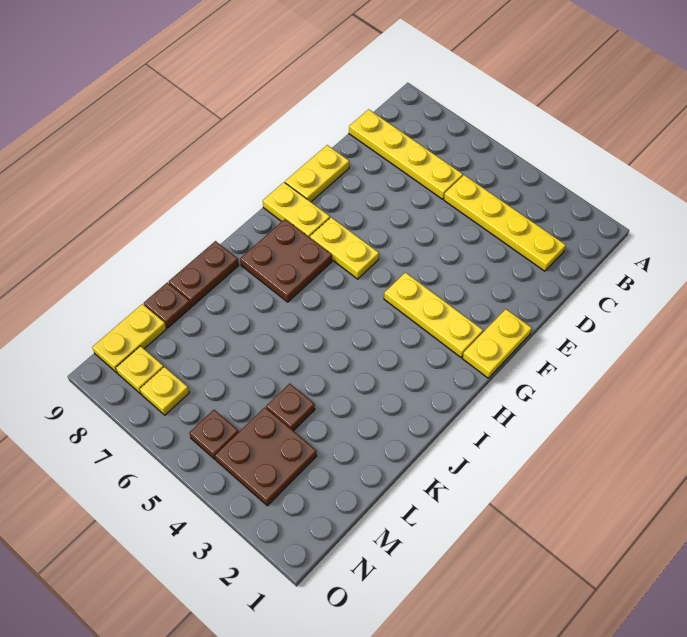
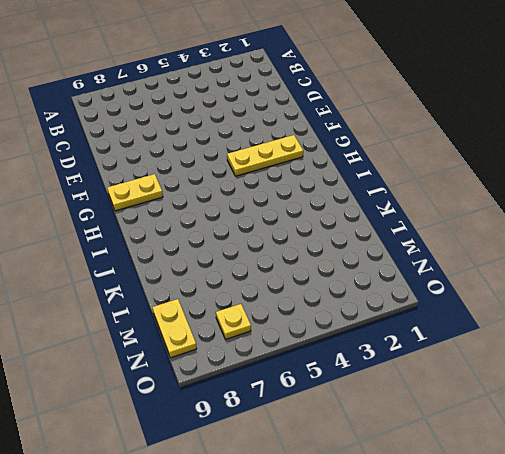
none -> yellow 1x4 plate [444,175,566,271]
none -> yellow 1x4 plate [349,109,463,199]
none -> yellow 1x2 plate [285,145,349,202]

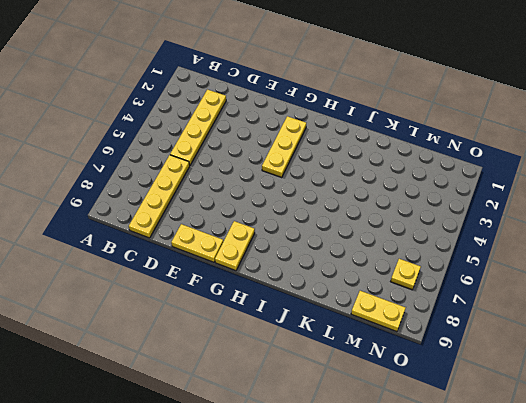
none -> yellow 1x2 plate [462,309,532,378]
none -> yellow 1x2 plate [310,217,379,279]
none -> brown 2x2 plate [240,219,332,302]

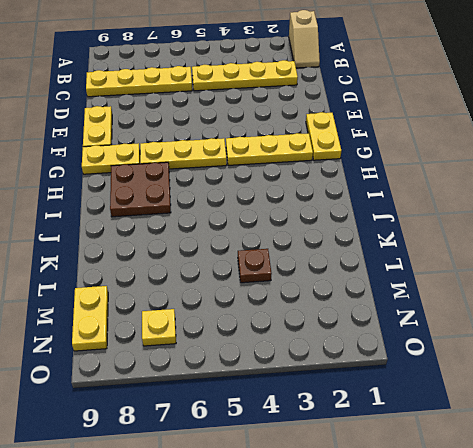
tan 1x2 slope [289,10,320,68] -> none
yellow 1x3 plate [140,138,227,169] -> yellow 1x2 plate [310,217,379,279]
none -> brown 1x2 plate [169,241,239,306]
none -> brown 1x1 plate [144,283,191,328]
none -> brown 2x2 plate [215,407,317,506]

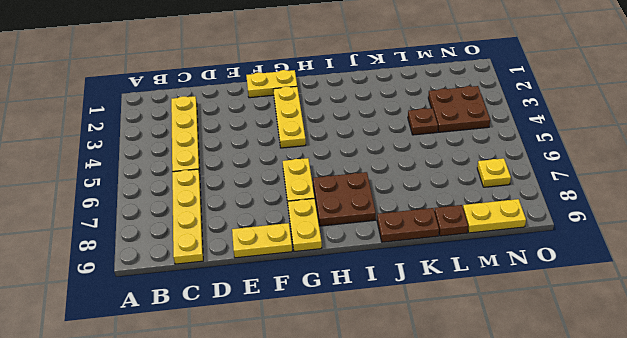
none -> brown 1x1 plate [189,410,239,459]
none -> yellow 1x1 plate [116,346,164,394]

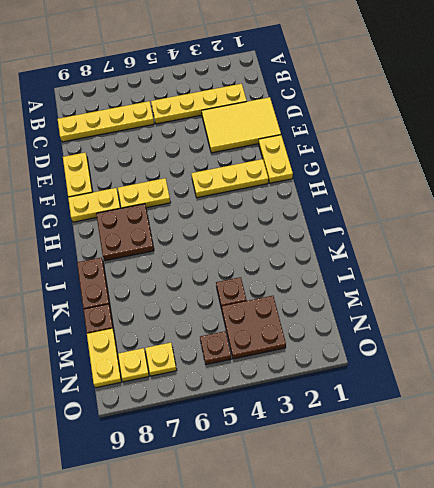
yellow 2x3 tile [202,97,281,153] -> none

